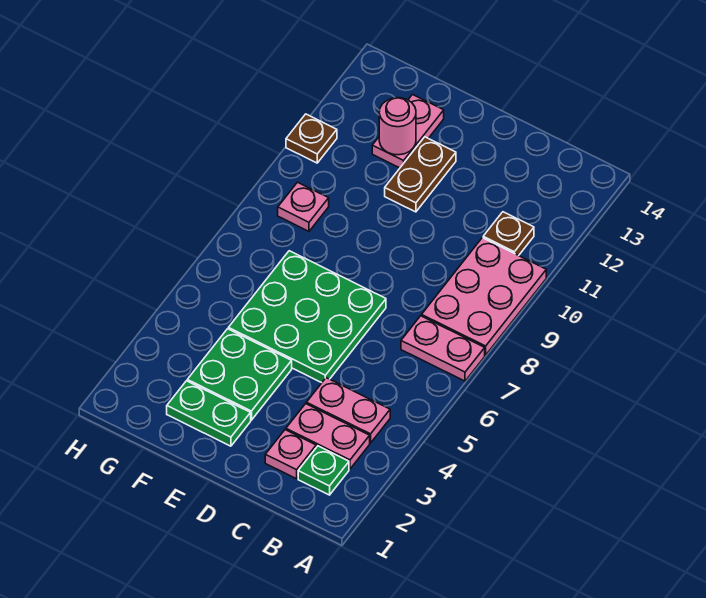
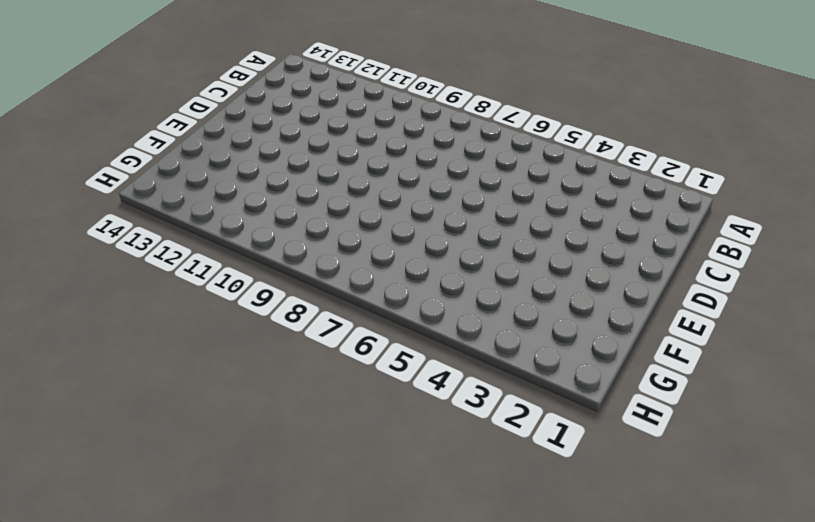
none -> pink 1x2 plate [401,316,485,381]
none -> pink 2x3 plate [422,238,546,355]
none -> green 1x1 plate [298,446,349,495]

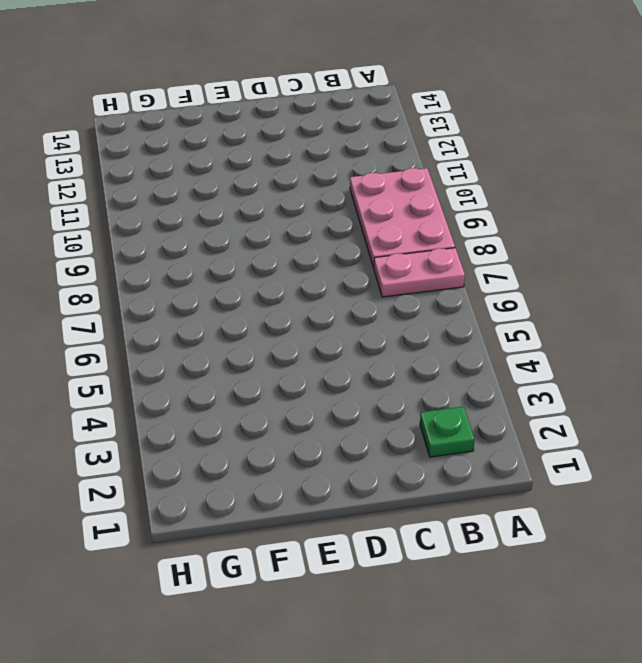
none -> pink 1x2 plate [286,404,370,469]
none -> pink 1x2 plate [306,378,390,443]
none -> brown 1x1 plate [483,212,534,256]

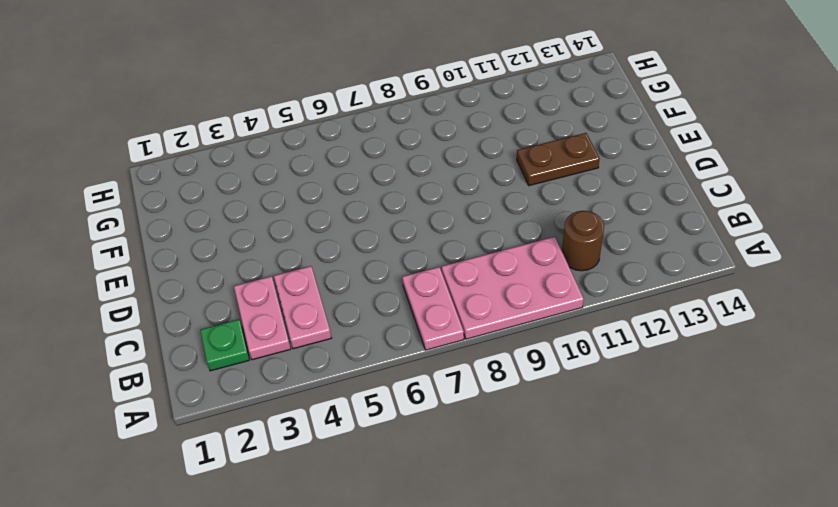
brown 1x1 round brick [562,211,604,271] -> brown 1x1 plate [483,212,534,256]
none -> pink 1x1 plate [265,430,316,479]
none -> green 3x3 plate [228,251,386,383]
none -> green 1x2 plate [167,381,251,446]

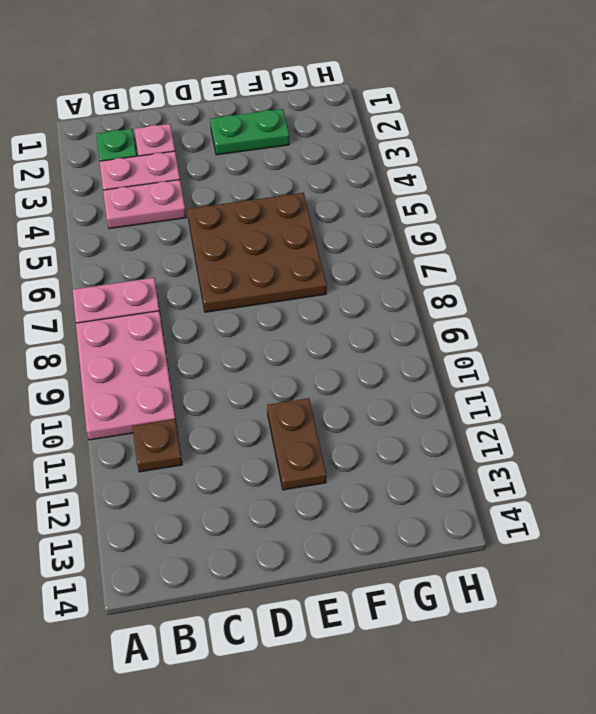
brown 3x3 plate [187,193,327,312] -> green 3x3 plate [228,251,386,383]
none -> green 2x2 plate [187,329,292,420]
none -> pink 1x2 plate [372,95,444,168]
none -> pink 1x1 plate [278,182,329,231]

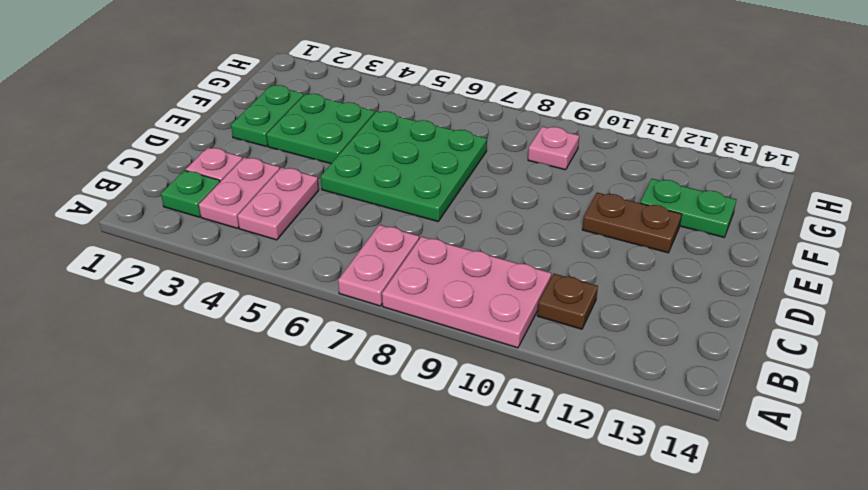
green 1x2 plate [640,179,736,237] -> pink 1x2 plate [372,95,444,168]
none -> brown 1x1 plate [286,114,337,163]
none -> pink 1x1 round brick [379,98,416,155]

